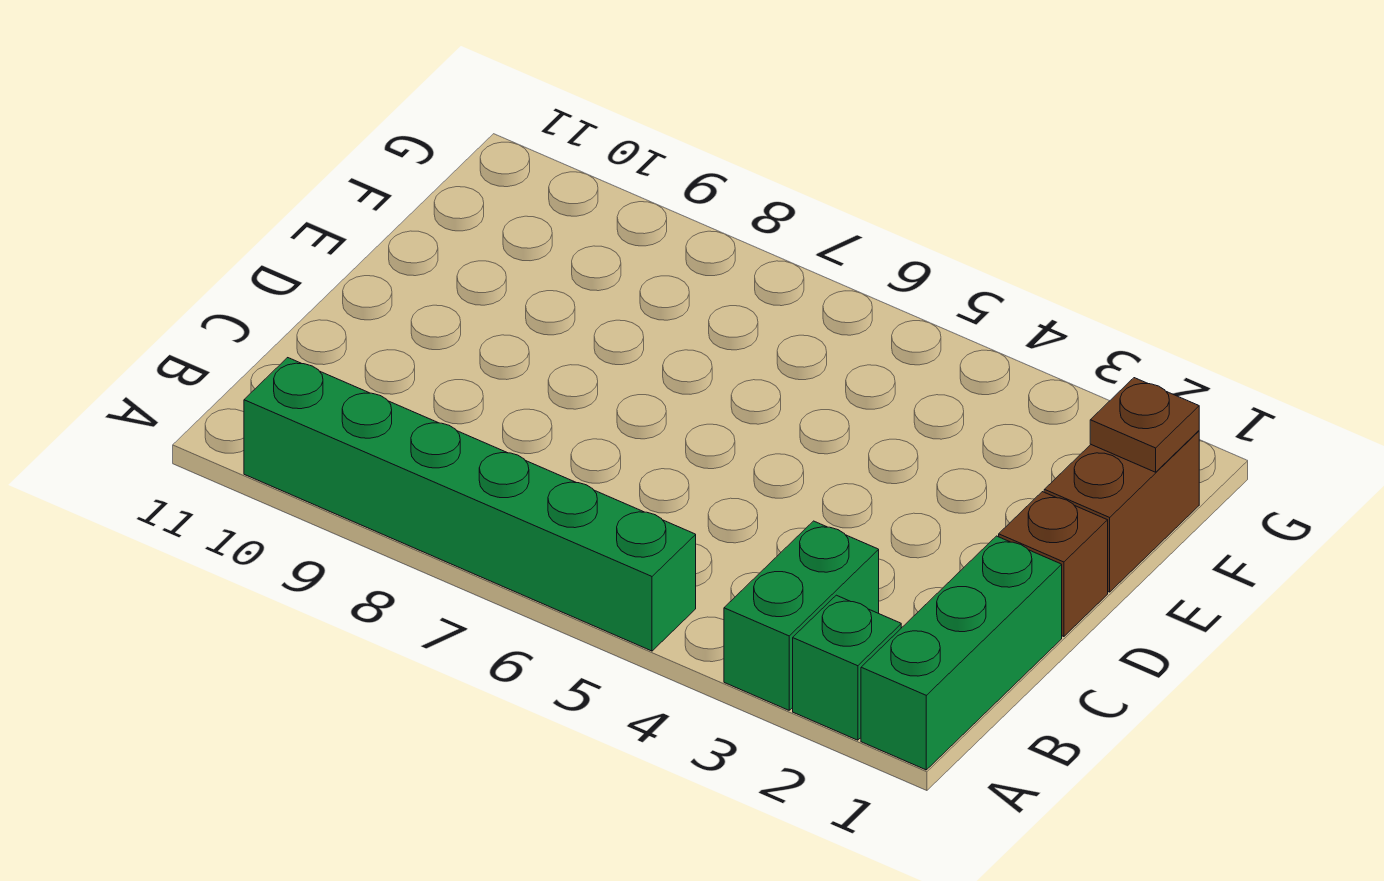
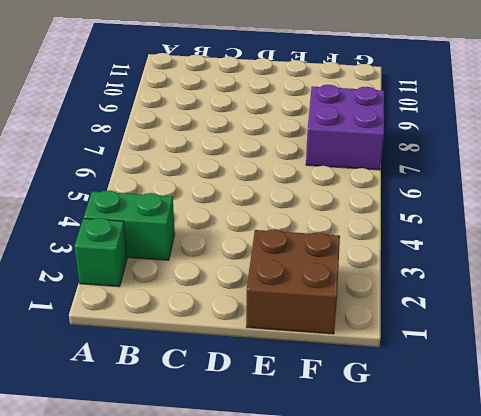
brown 2x2 brick [246,229,340,334] -> brown 1x2 brick [1044,431,1199,592]
purple 2x2 brick [306,85,384,170] -> none
none -> green 1x3 brick [861,536,1062,770]
none -> green 1x6 brick [244,358,696,651]

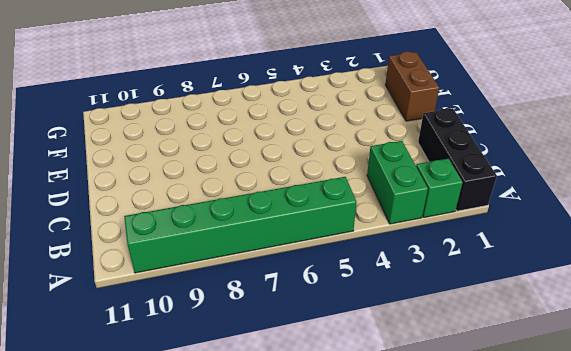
black 1x3 brick [418,108,497,211] -> green 1x3 brick [861,536,1062,770]
none -> brown 1x1 brick [999,492,1108,637]
none -> brown 1x1 plate [1090,378,1199,472]

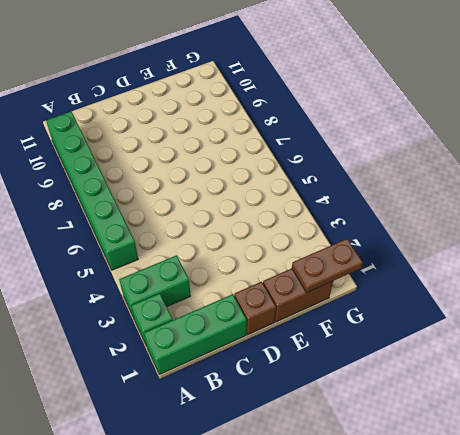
brown 1x2 plate [292,239,363,293] -> brown 1x1 plate [1090,378,1199,472]

